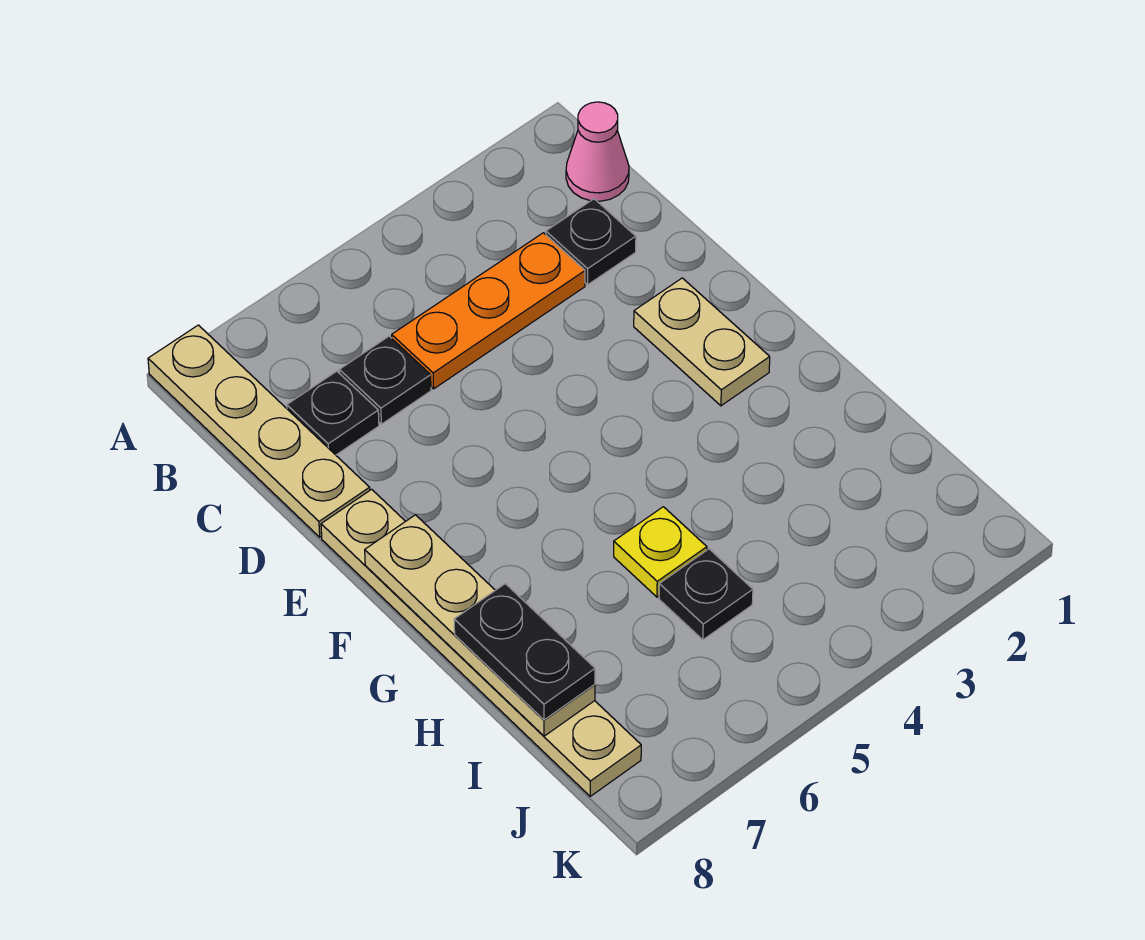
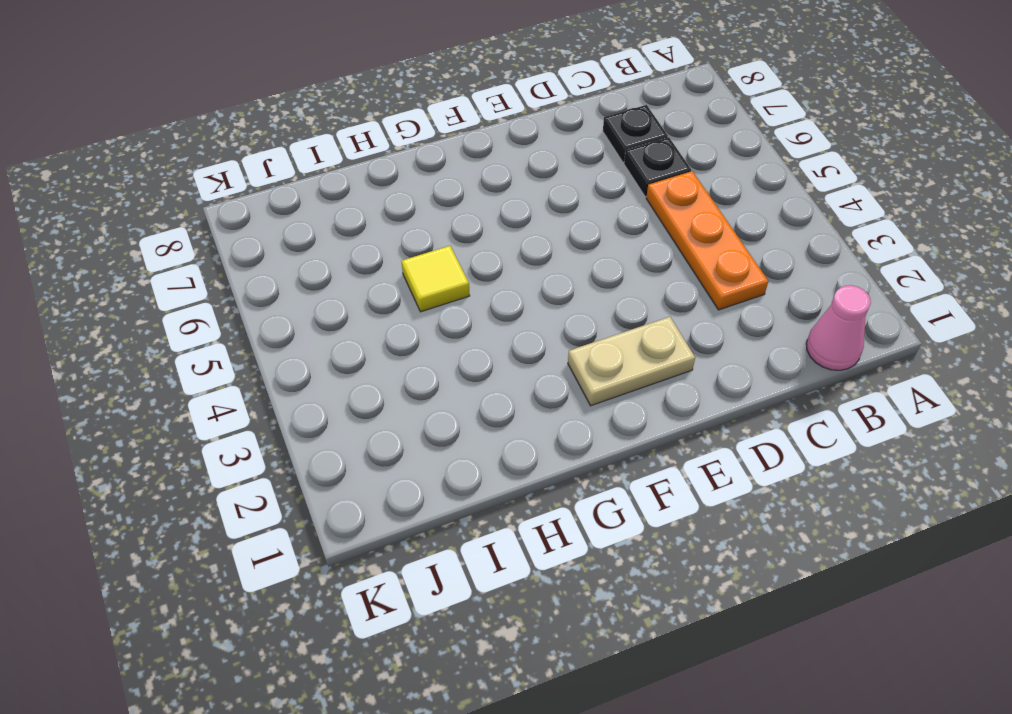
yellow 1x1 tile [402,246,470,312] -> yellow 1x1 plate [614,507,707,597]
none -> tan 1x4 plate [148,325,370,537]
none -> black 1x1 plate [546,199,636,285]
none -> tan 1x6 plate [321,489,641,796]

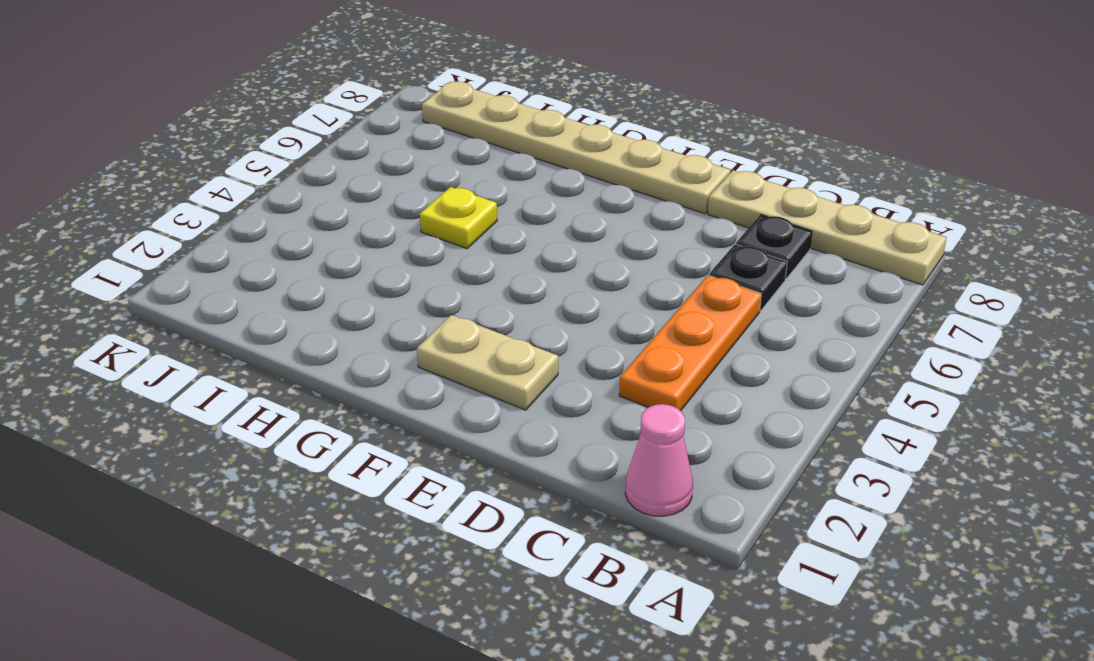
none -> black 1x1 plate [546,199,636,285]
none -> black 1x1 plate [659,549,753,640]
none -> tan 1x4 plate [365,515,595,736]

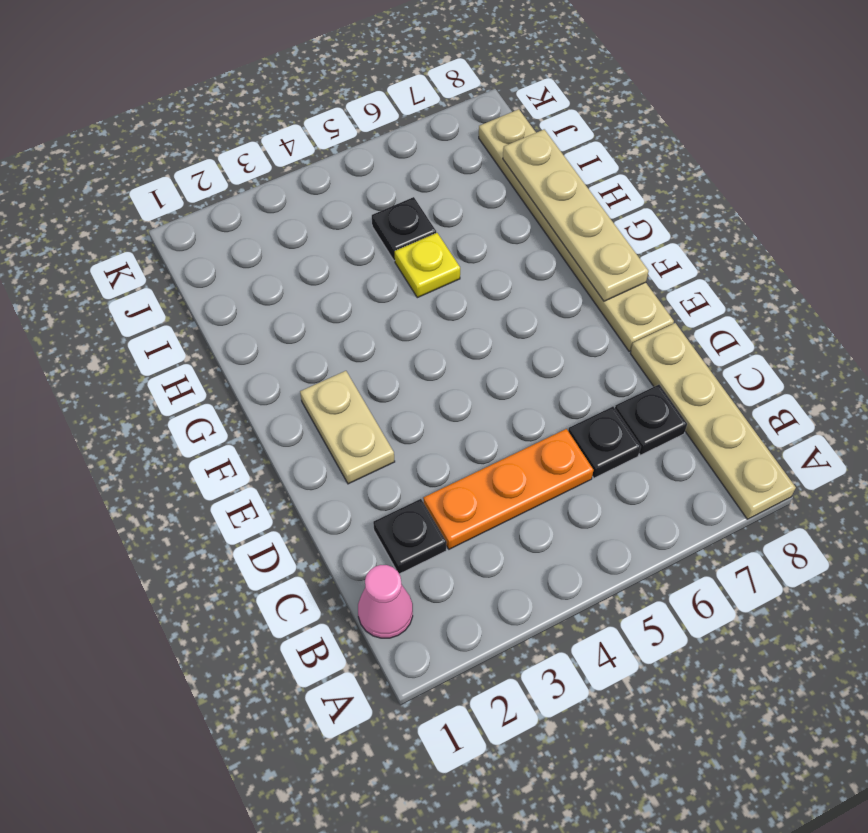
none -> black 1x2 plate [454,584,595,720]

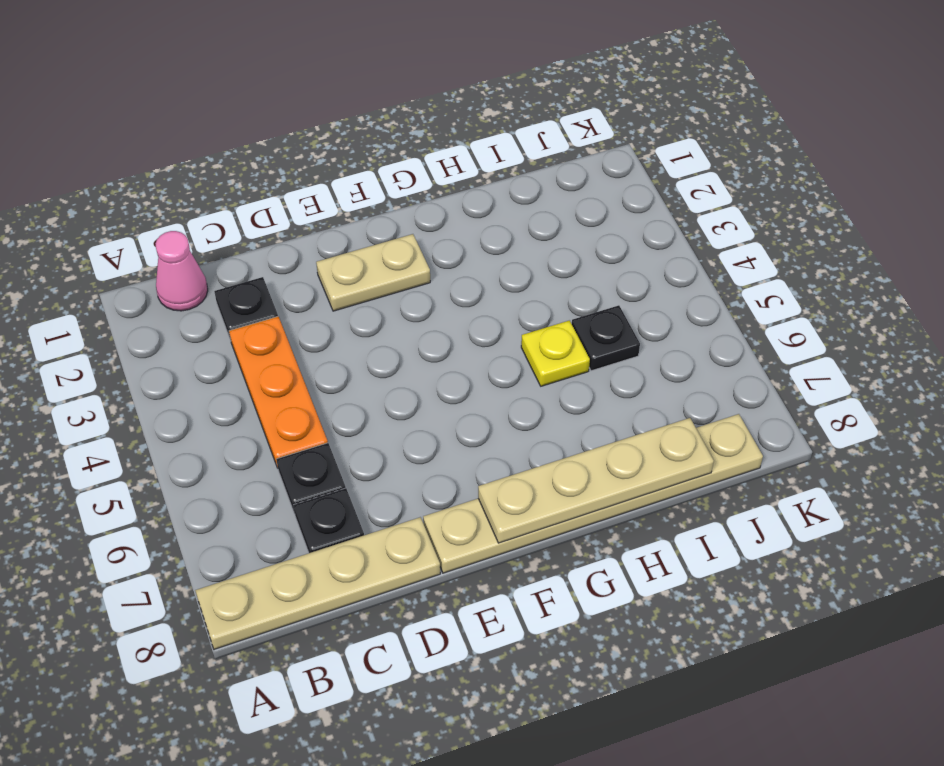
none -> black 1x2 plate [454,584,595,720]

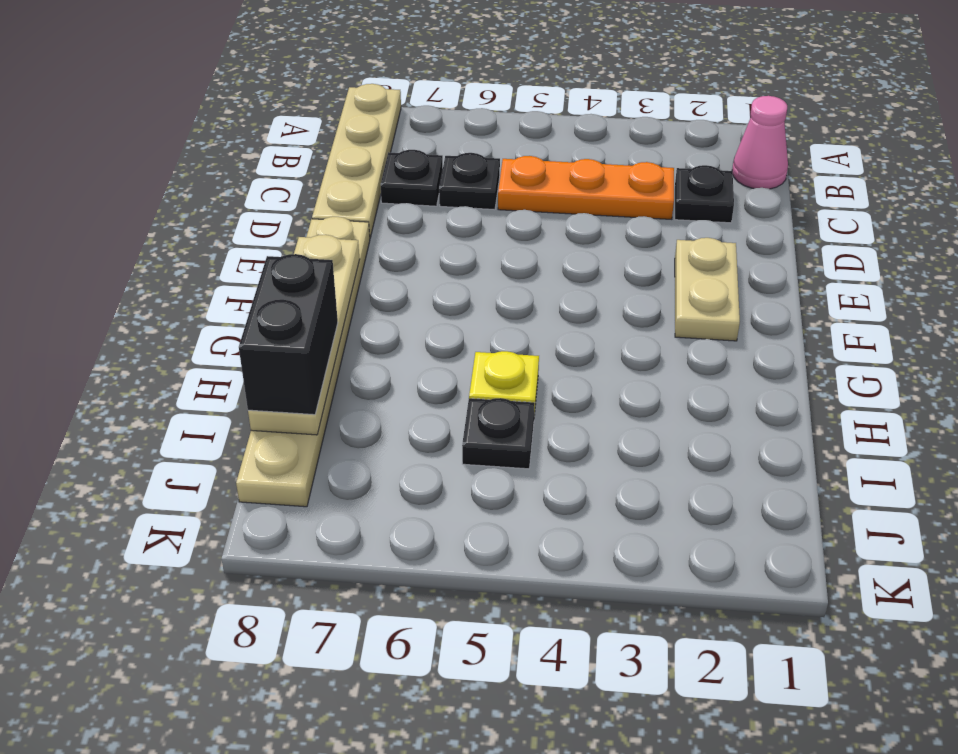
black 1x2 brick [239,254,338,415] -> black 1x2 plate [454,584,595,720]

